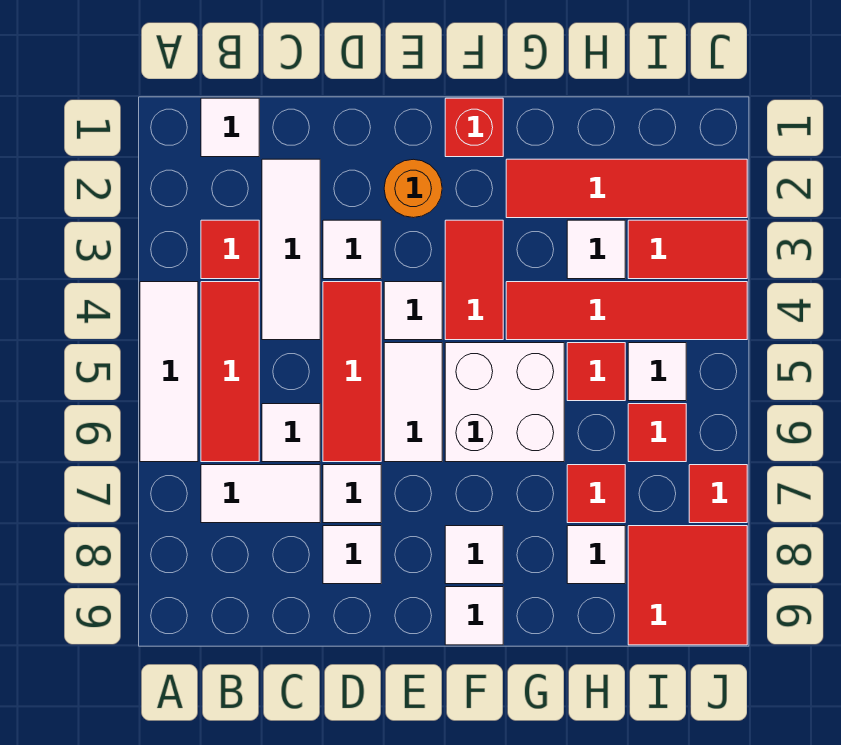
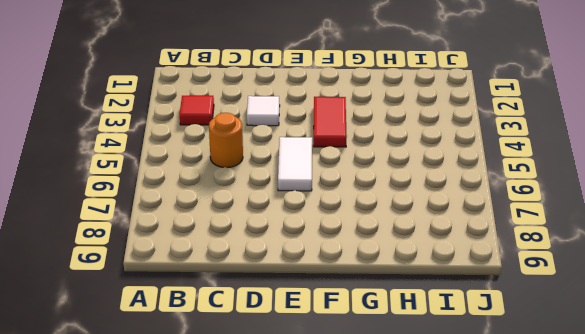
orange 1x1 round brick [209,113,243,168] -> orange 1x1 round brick moved to [384,159,442,218]
none -> white 1x3 tile [140,282,198,462]
none -> white 1x1 tile [201,98,259,157]
none -> red 1x3 tile [201,282,259,462]
none -> white 1x2 tile [201,465,320,523]

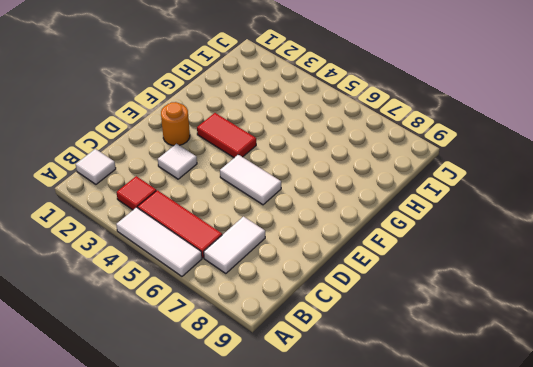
none -> white 1x3 tile [262,159,320,340]
none -> white 1x1 tile [262,404,320,462]
none -> red 1x3 tile [323,282,381,462]
none -> white 1x1 tile [323,465,381,523]

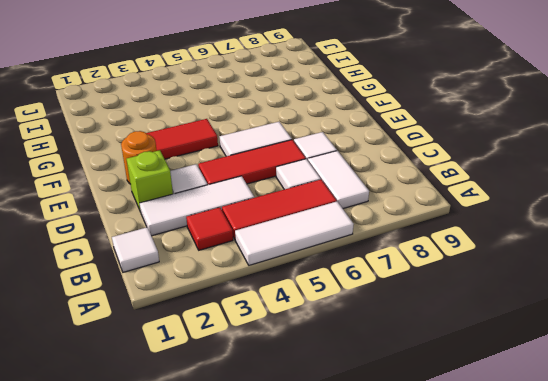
lime 1x1 brick [127,150,173,212] -> none
none -> white 1x1 tile [323,526,381,584]
none -> white 1x1 tile [384,282,442,340]
none -> red 1x1 brick [445,98,503,157]
none -> white 2x2 brick [445,343,564,462]

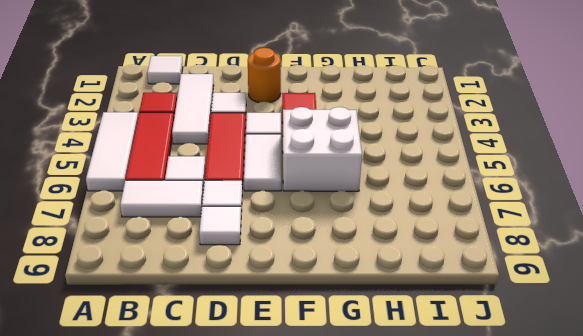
none -> red 1x1 brick [445,98,503,157]
none -> white 1x1 tile [445,526,503,584]
none -> white 1x1 tile [445,587,503,645]
none -> red 1x4 tile [506,159,747,218]

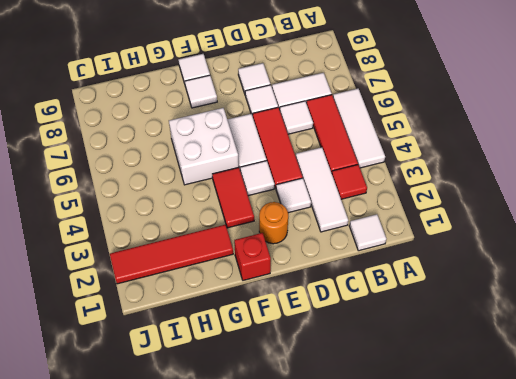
none -> red 1x4 tile [506,282,747,340]
none -> white 1x1 tile [567,220,625,279]
none -> red 1x1 tile [567,343,625,401]
none -> red 1x1 tile [567,465,625,523]

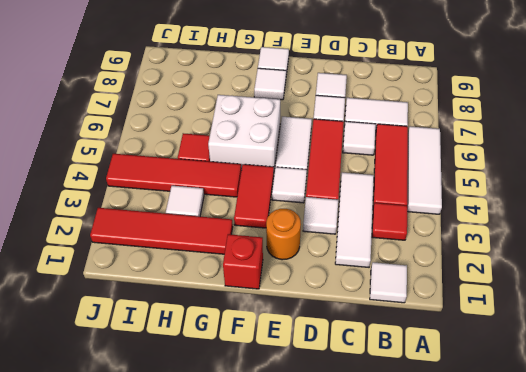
none -> red 1x1 tile [567,465,625,523]
none -> white 1x1 tile [567,526,625,584]
none -> red 1x2 tile [628,220,747,279]
none -> white 1x1 tile [628,343,686,401]

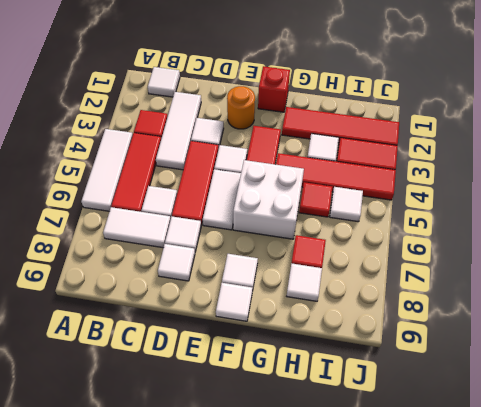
none -> red 1x1 tile [628,404,686,462]
none -> red 2x2 tile [628,526,747,645]
none -> red 1x1 tile [689,465,747,523]

